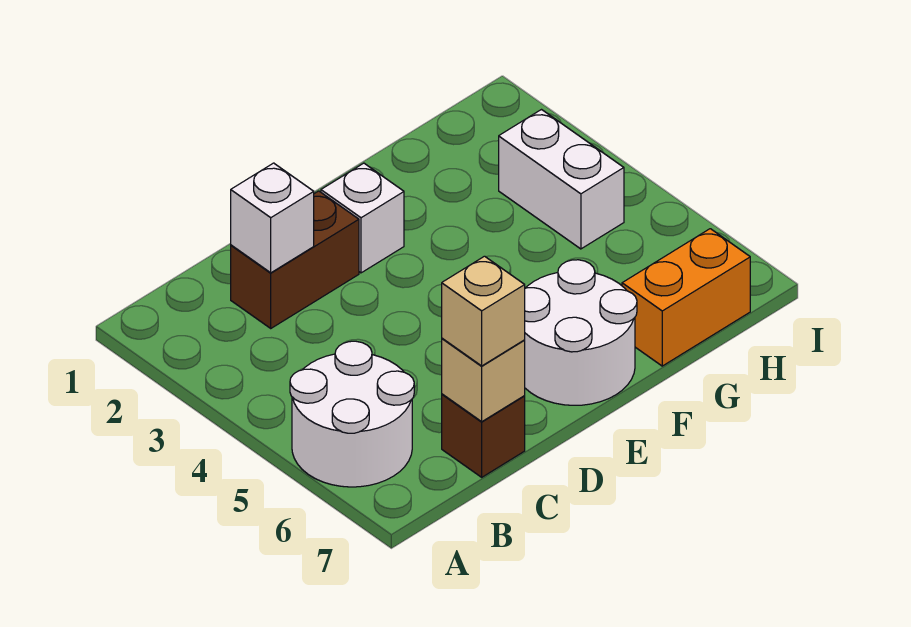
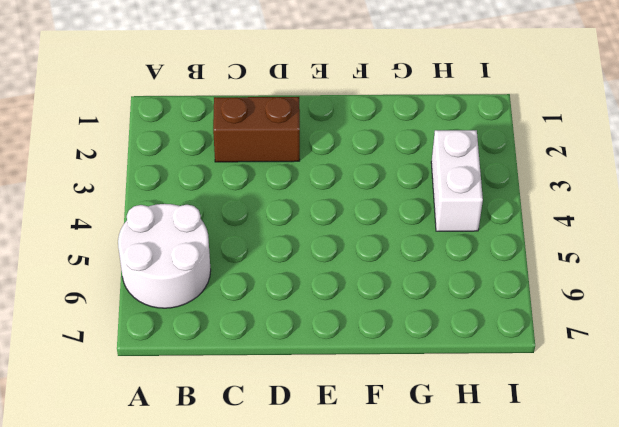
none -> brown 1x1 brick [442,394,525,477]
none -> white 1x1 brick [321,163,404,273]

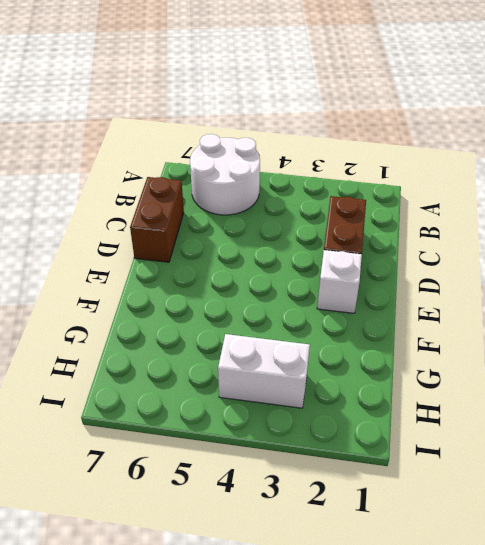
brown 1x2 brick [130,177,184,262] -> brown 1x1 brick [442,394,525,477]
none -> white 2x2 round brick [525,260,637,405]
none -> orange 1x2 brick [622,229,750,366]

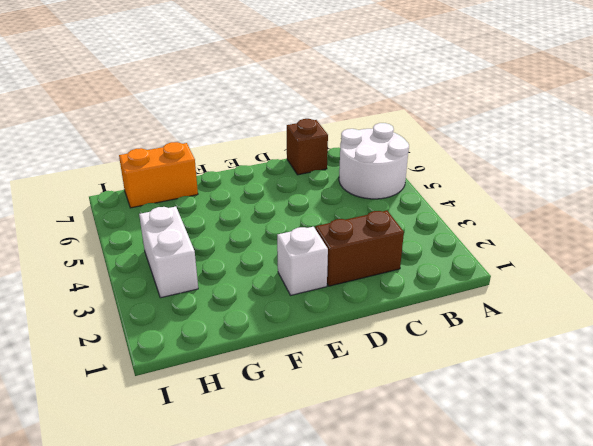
none -> white 2x2 round brick [525,260,637,405]
none -> white 1x1 brick [231,163,314,273]

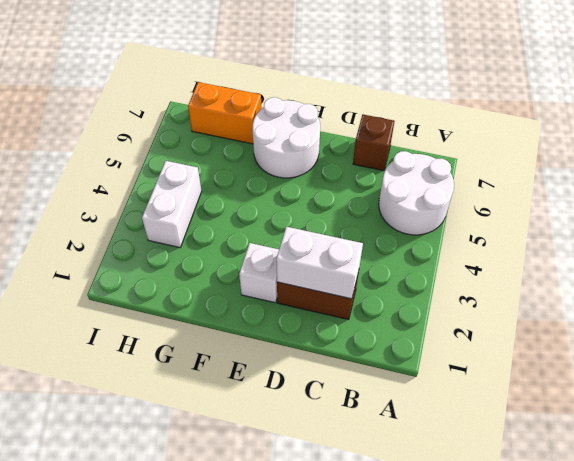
white 1x2 brick [276,227,363,299] -> white 1x1 brick [231,163,314,273]
none -> tan 1x1 brick [442,338,525,422]
none -> tan 1x1 brick [442,256,525,366]

